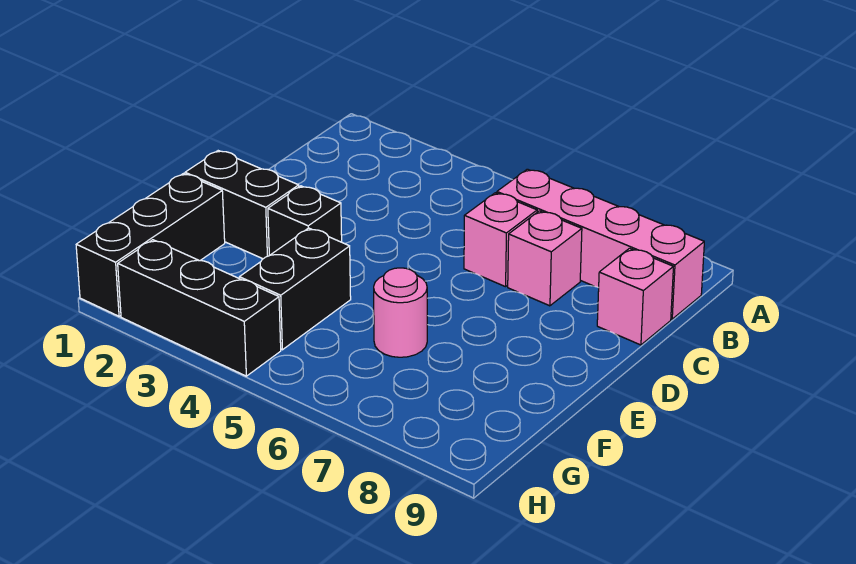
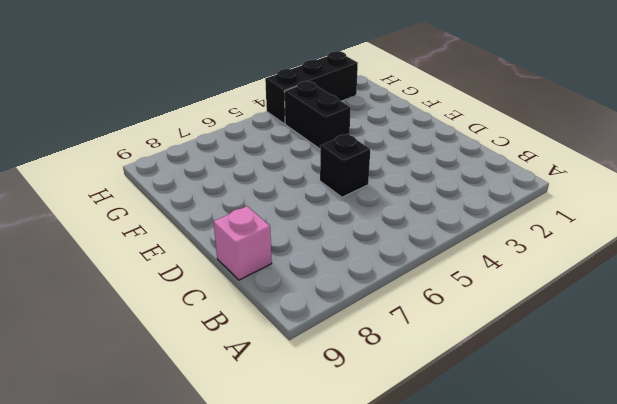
black 1x1 brick [320,134,370,197] -> black 1x1 brick moved to [268,186,342,256]
none -> pink 1x4 brick [497,169,704,319]
none -> pink 1x1 brick [464,193,537,287]

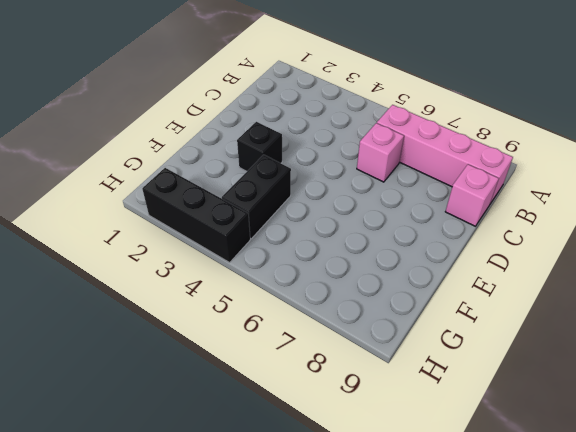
none -> pink 1x1 brick [508,211,582,306]
none -> black 1x2 brick [185,151,299,259]

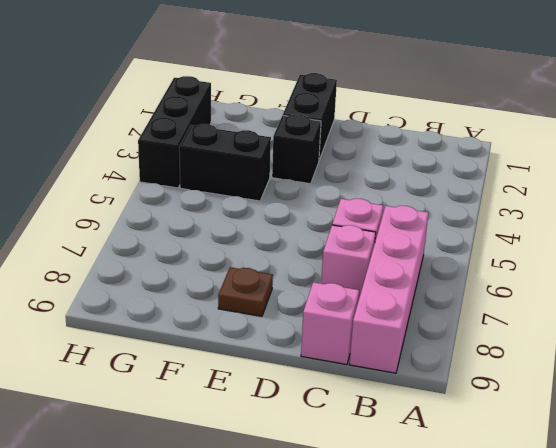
brown 1x1 plate [218,267,273,316] -> none
none -> black 1x3 brick [76,174,225,316]
none -> pink 1x1 round brick [374,268,427,357]

